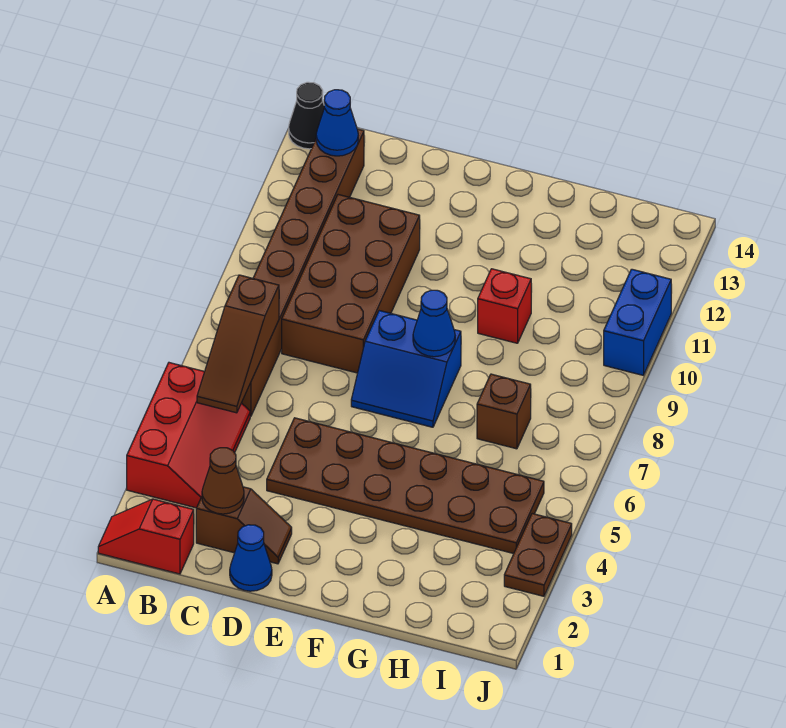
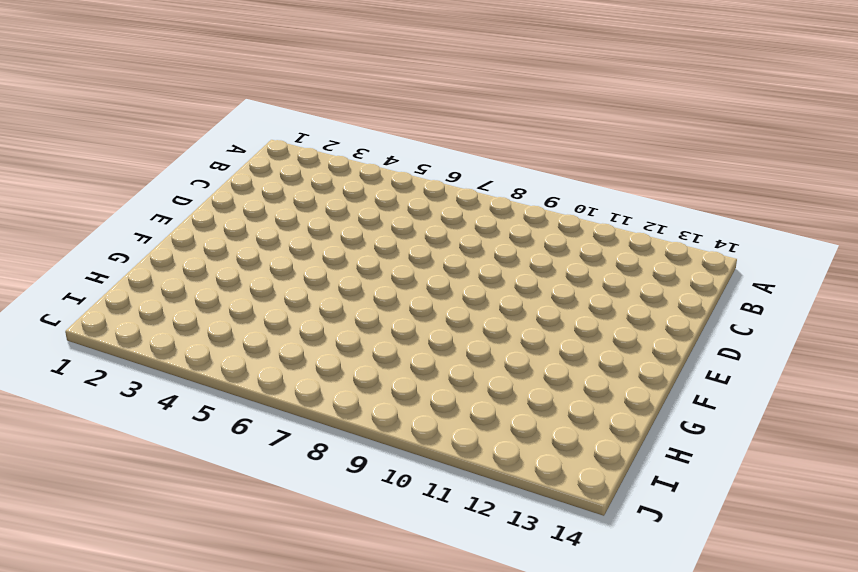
none -> red 1x2 slope [98,499,194,574]
none -> red 2x3 slope [127,363,250,508]
none -> black 1x1 cone [289,82,324,149]

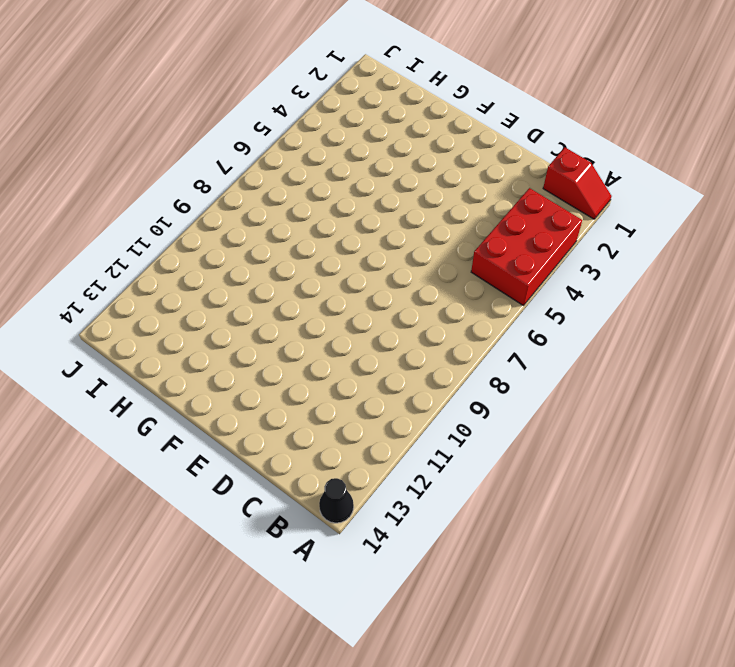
red 2x3 brick [471,188,582,306] -> red 2x3 slope [127,363,250,508]
none -> brown 1x8 brick [242,129,364,416]
none -> brown 1x2 slope [196,487,292,564]
none -> brown 2x4 brick [282,195,420,373]

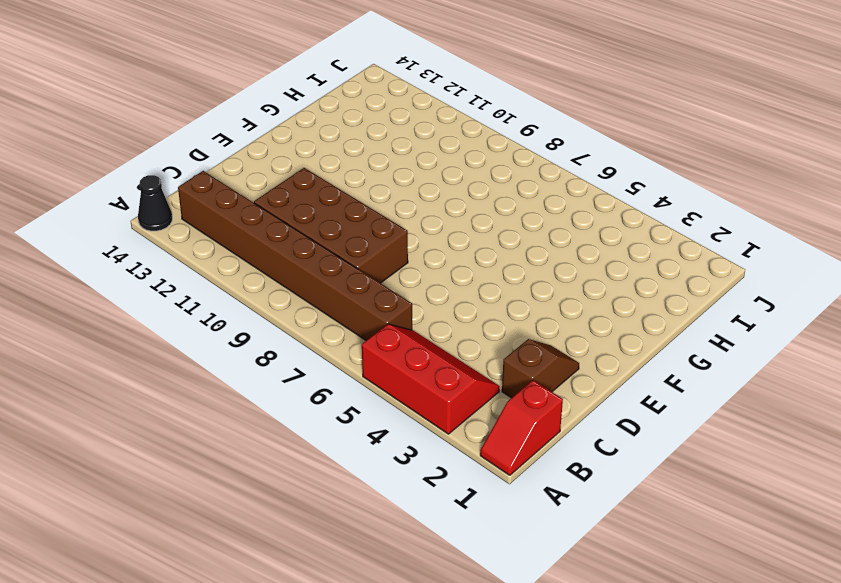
none -> blue 1x1 cone [230,525,272,591]
none -> brown 2x6 plate [267,418,544,554]
none -> blue 2x2 slope [351,311,461,427]

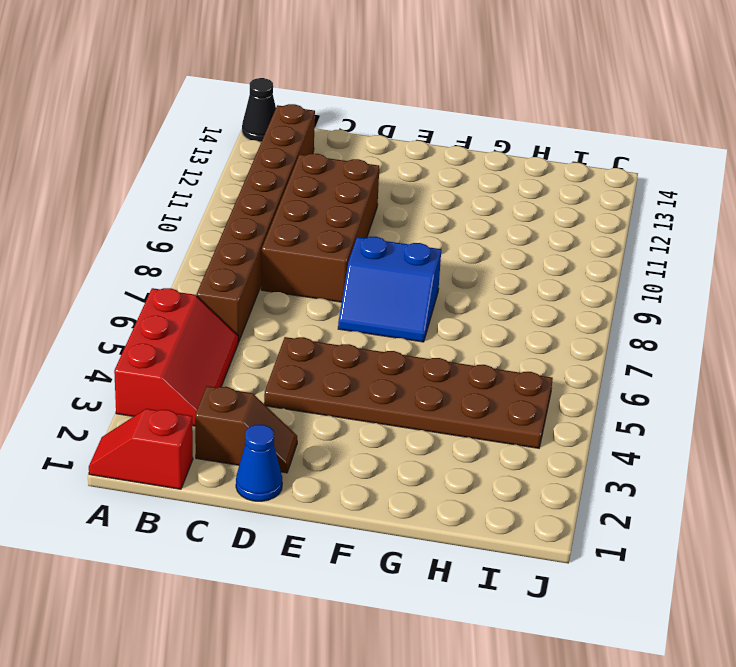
none -> red 1x1 brick [478,269,531,343]
none -> brown 1x1 brick [477,374,531,449]
none -> brown 1x2 plate [504,514,572,596]

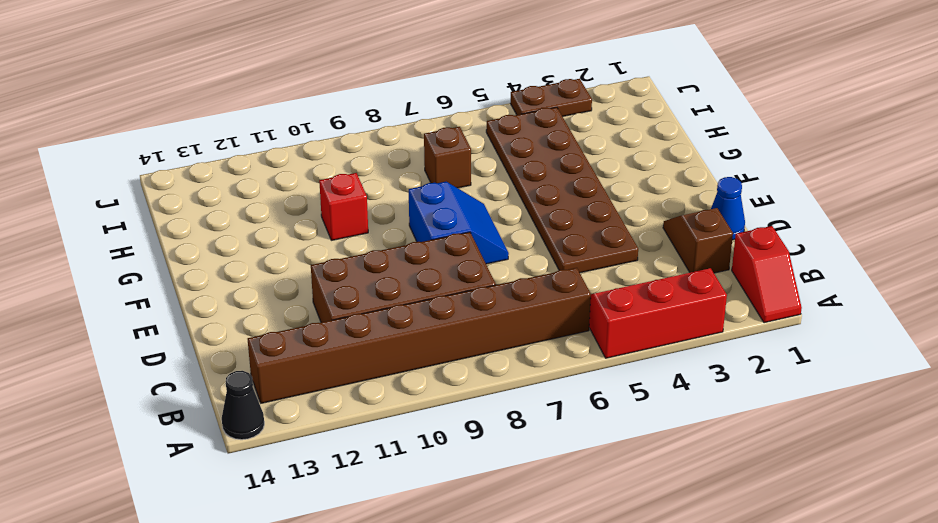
none -> blue 1x2 brick [604,269,671,375]
none -> brown 1x3 slope [197,275,279,413]
none -> blue 1x1 cone [316,90,358,156]

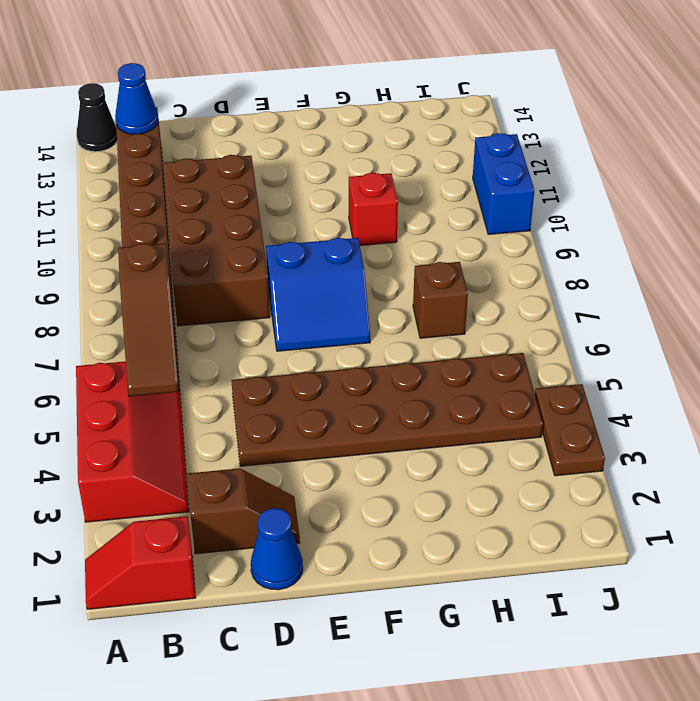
none -> brown 1x1 cone [202,448,244,514]
none -> blue 1x1 cone [413,290,455,357]

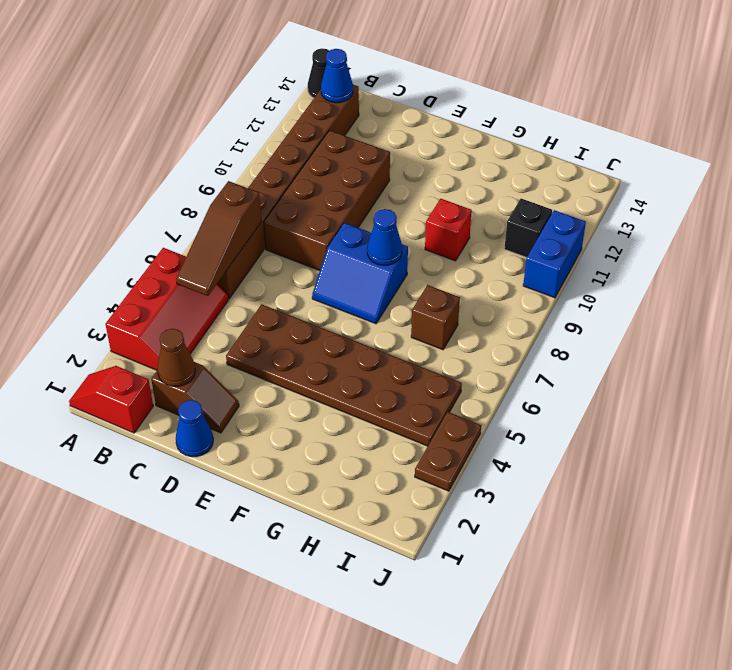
black 1x1 brick [504,199,552,257] -> none

